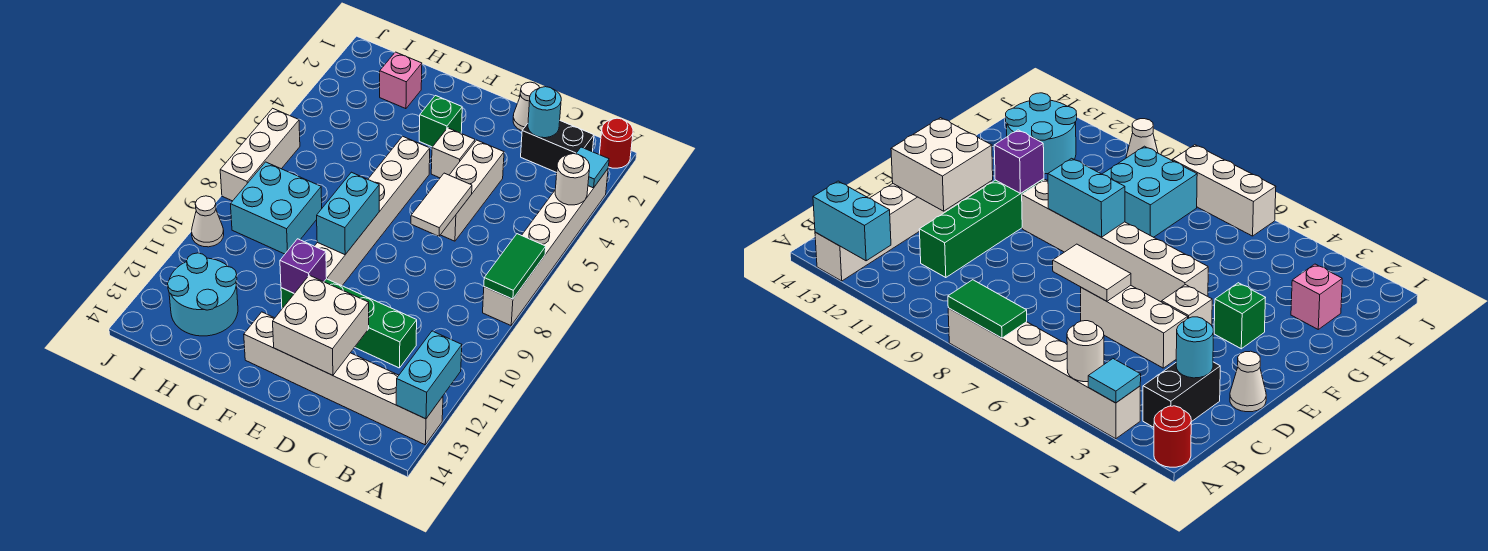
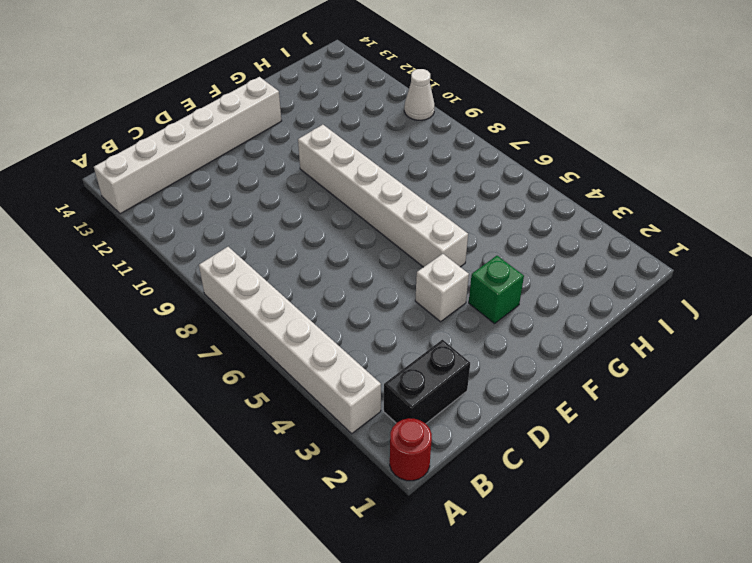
none -> green 1x4 brick [281,279,417,368]
none -> white 1x1 cone [513,82,540,131]
none -> white 1x3 brick [441,140,504,241]

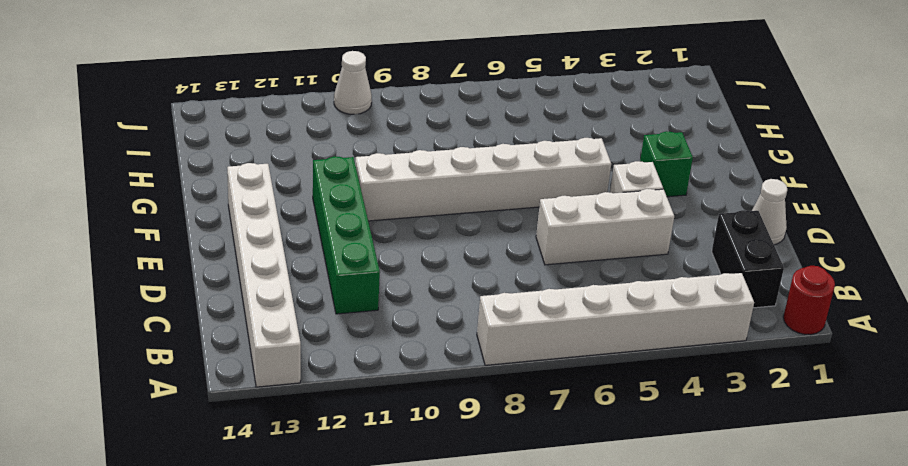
none -> pink 1x1 brick [380,52,422,109]
none -> cyan 2x2 brick [231,162,322,254]
none -> cyan 2x2 round brick [168,253,238,336]

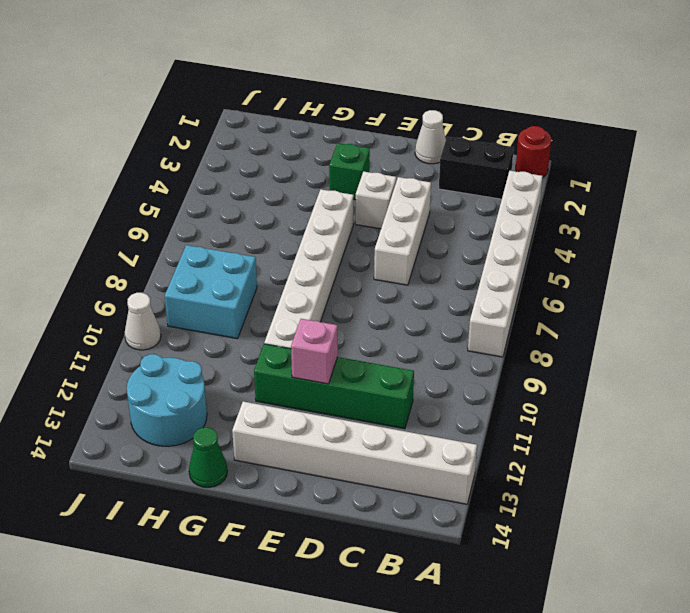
pink 1x1 brick [291,319,338,384] -> pink 1x1 brick moved to [380,52,422,109]
green 1x1 cone [189,428,227,487] -> none
none -> white 1x3 brick [220,108,300,201]
none -> cyan 1x1 tile [576,147,609,188]
none -> white 1x1 round brick [555,154,590,205]

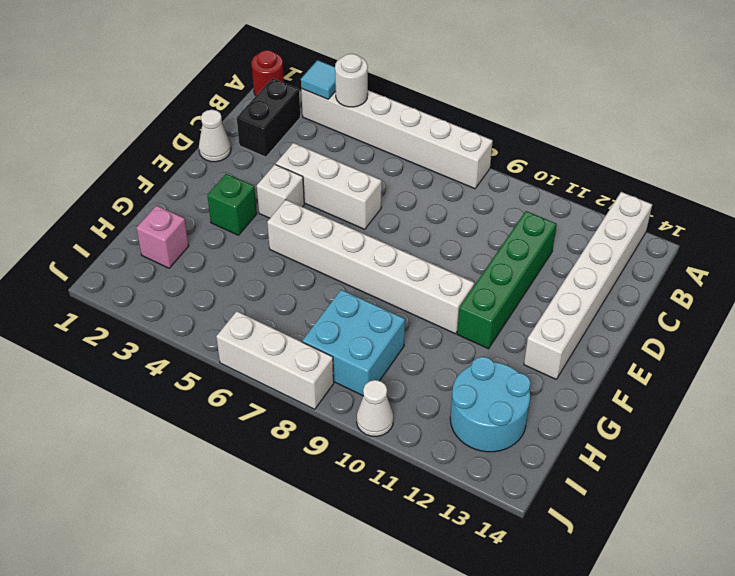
none -> green 1x2 tile [484,234,546,299]
none -> cyan 1x2 brick [396,331,462,419]
none -> cyan 1x1 round brick [528,87,561,138]

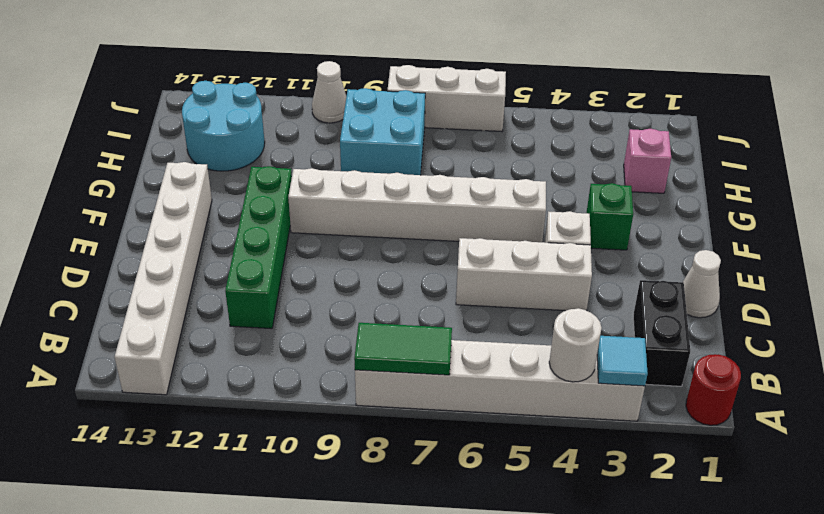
none -> cyan 1x2 brick [396,331,462,419]
none -> cyan 1x1 round brick [528,87,561,138]
none -> white 1x2 tile [411,173,472,236]

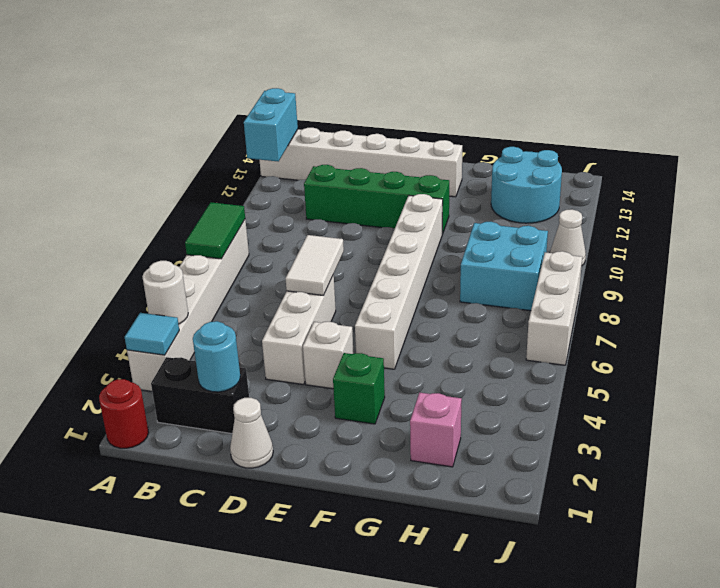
none -> white 2x2 brick [273,275,369,375]
none -> cyan 1x2 brick [317,172,379,255]
none -> purple 1x1 brick [280,239,327,293]

